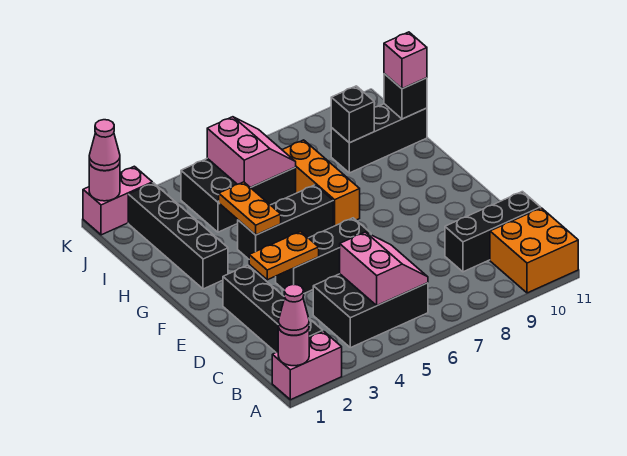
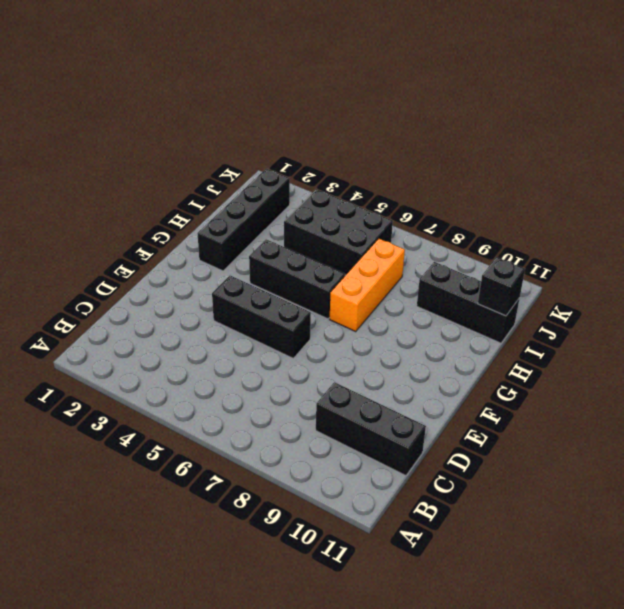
none -> pink 1x2 brick [272,331,342,400]
none -> orange 2x2 brick [490,208,578,293]
none -> black 1x4 brick [223,265,323,352]

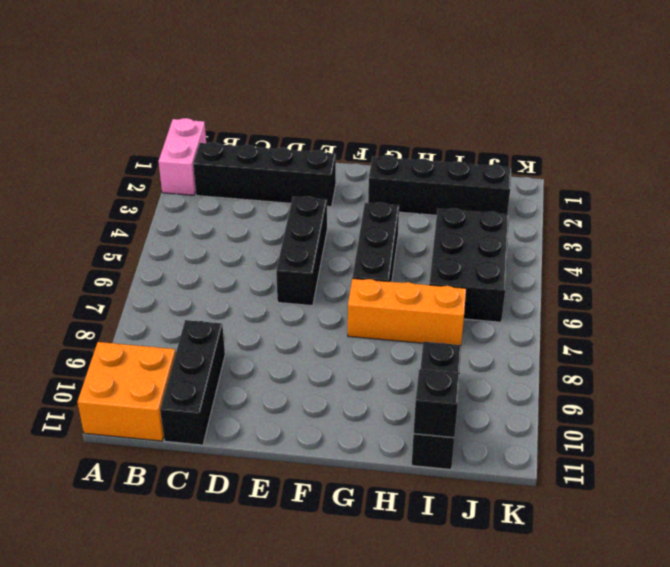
none -> black 2x3 brick [313,274,428,348]
none -> pink 1x2 brick [83,166,152,235]
none -> pink 1x1 round brick [278,327,309,366]

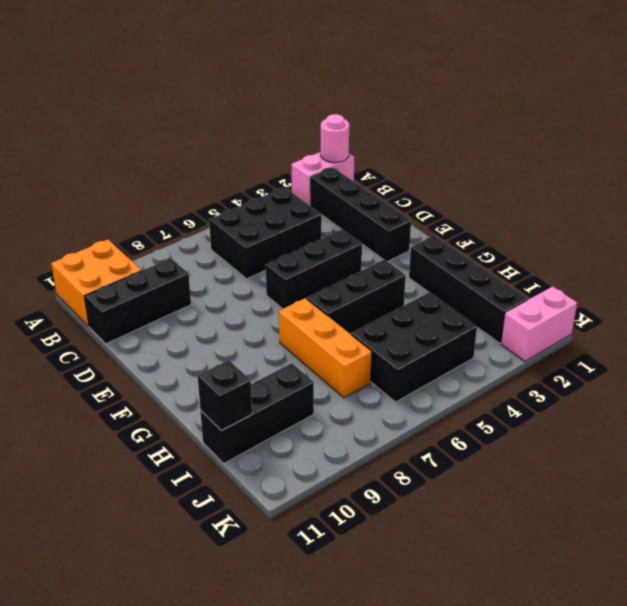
none -> pink 2x2 slope [340,232,428,305]
none -> orange 1x2 plate [249,232,319,280]
none -> orange 1x2 plate [219,182,281,235]

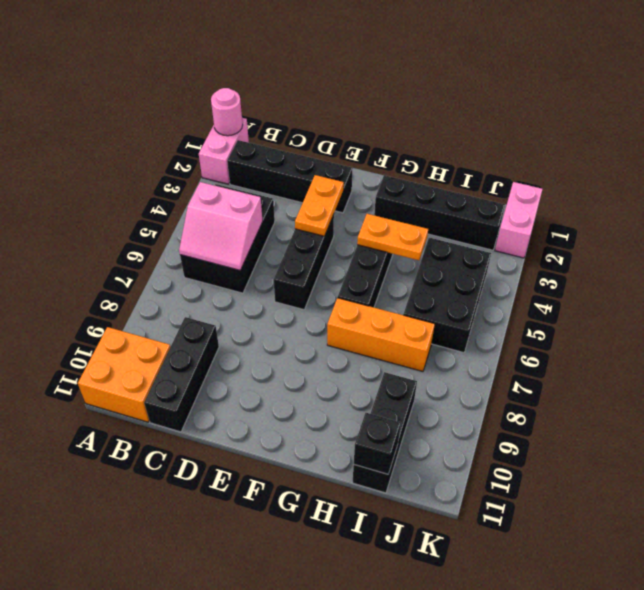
none -> pink 2x2 slope [207,117,296,187]
none -> black 1x1 brick [331,86,374,143]
none -> pink 1x1 round brick [89,163,120,201]

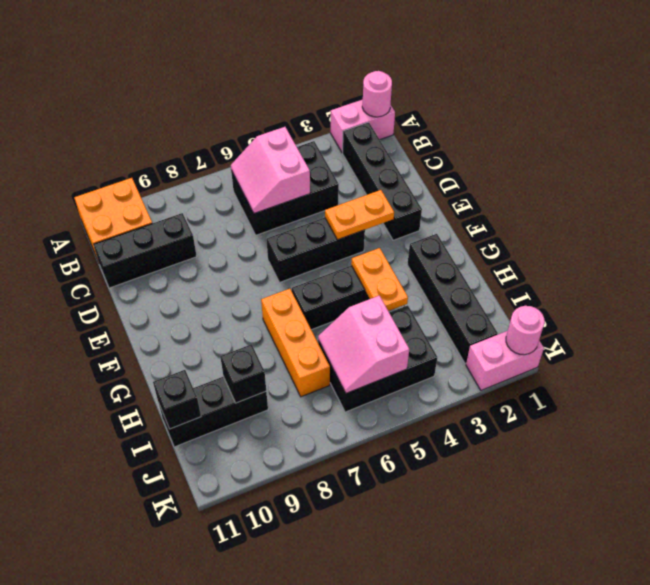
none -> pink 1x1 cone [278,284,309,336]
none -> pink 1x1 brick [384,32,427,89]
none -> pink 1x1 cone [89,120,120,171]

